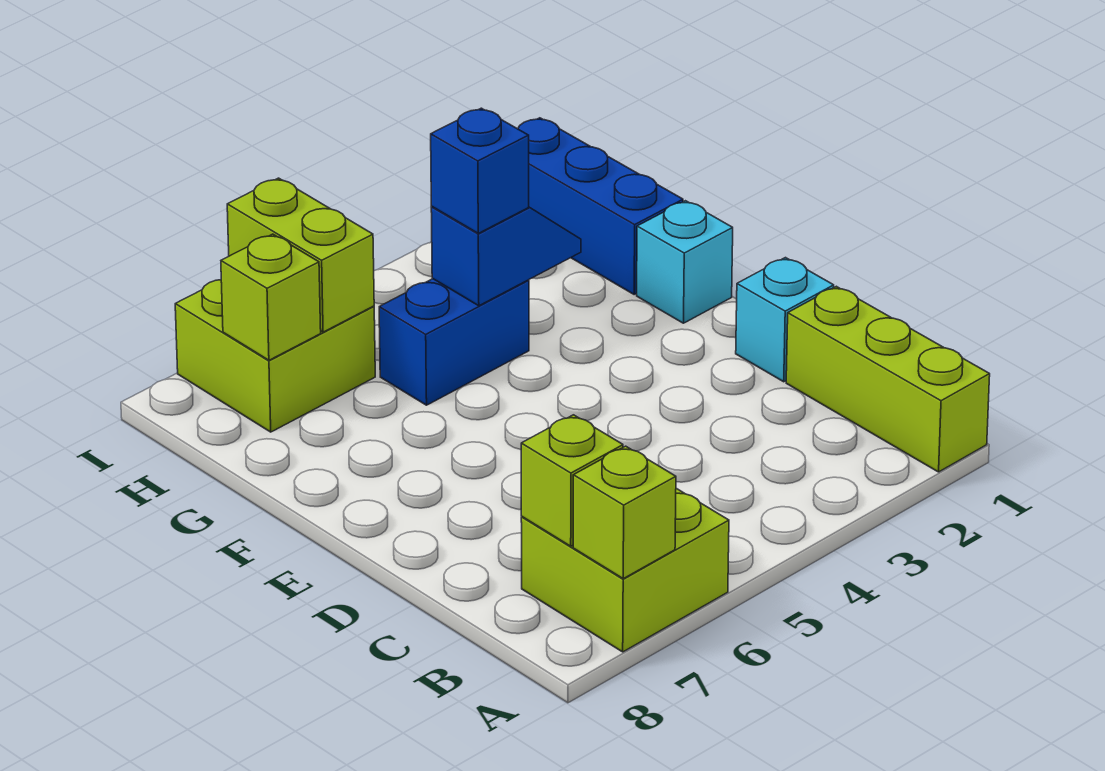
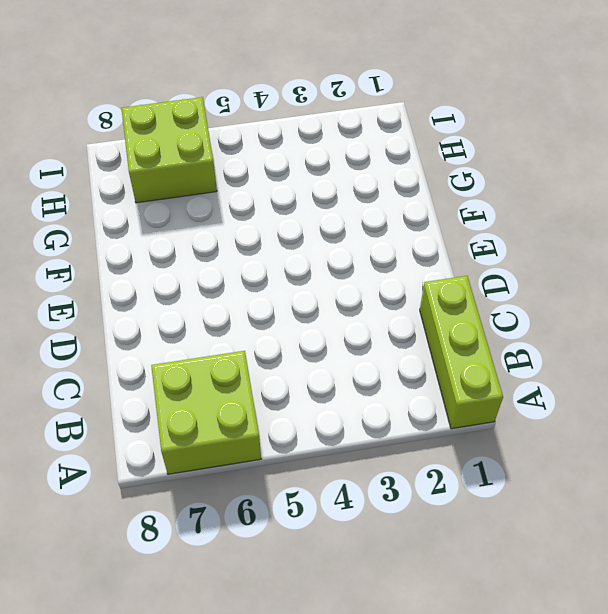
none -> cyan 1x1 brick [736,258,834,382]
none -> cyan 1x1 brick [637,201,733,323]
none -> blue 1x3 brick [518,118,683,294]

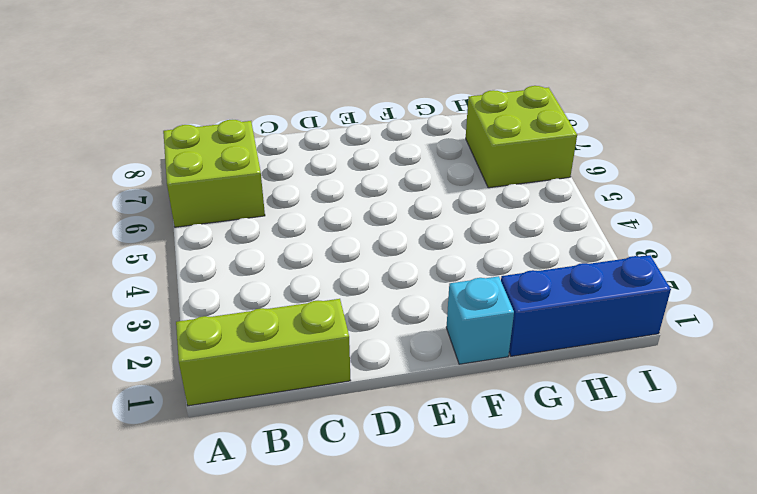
none -> cyan 1x1 brick [736,258,834,382]
none -> blue 1x2 brick [379,279,529,405]
none -> lime 1x1 brick [573,446,676,579]

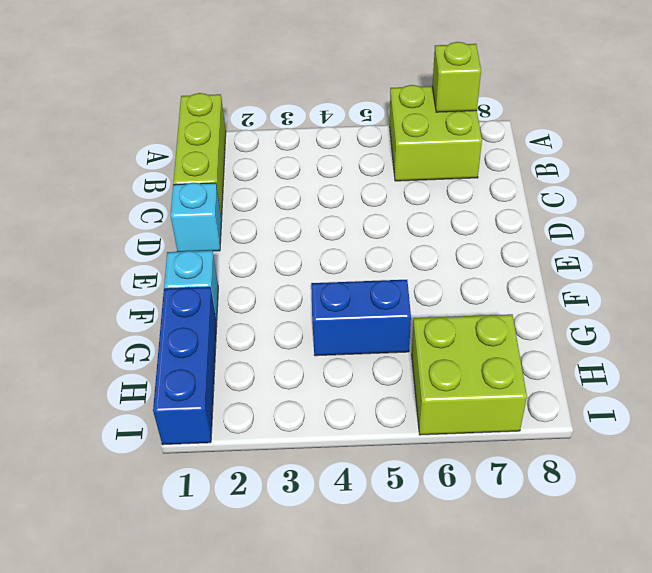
none -> lime 1x1 brick [521,415,623,546]
none -> blue 1x2 slope [431,207,581,306]
none -> lime 1x2 brick [227,178,374,332]

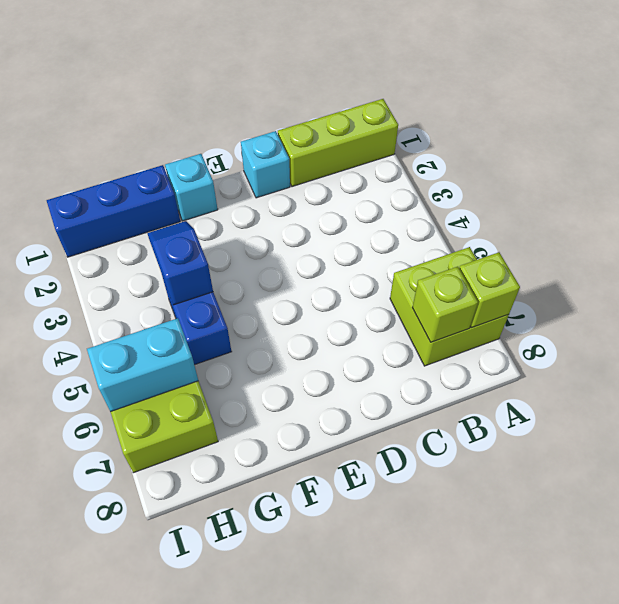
cyan 1x2 brick [87,318,198,412] -> lime 1x2 brick [227,178,374,332]
none -> lime 1x1 brick [221,234,321,360]
none -> blue 1x1 brick [431,108,529,233]

